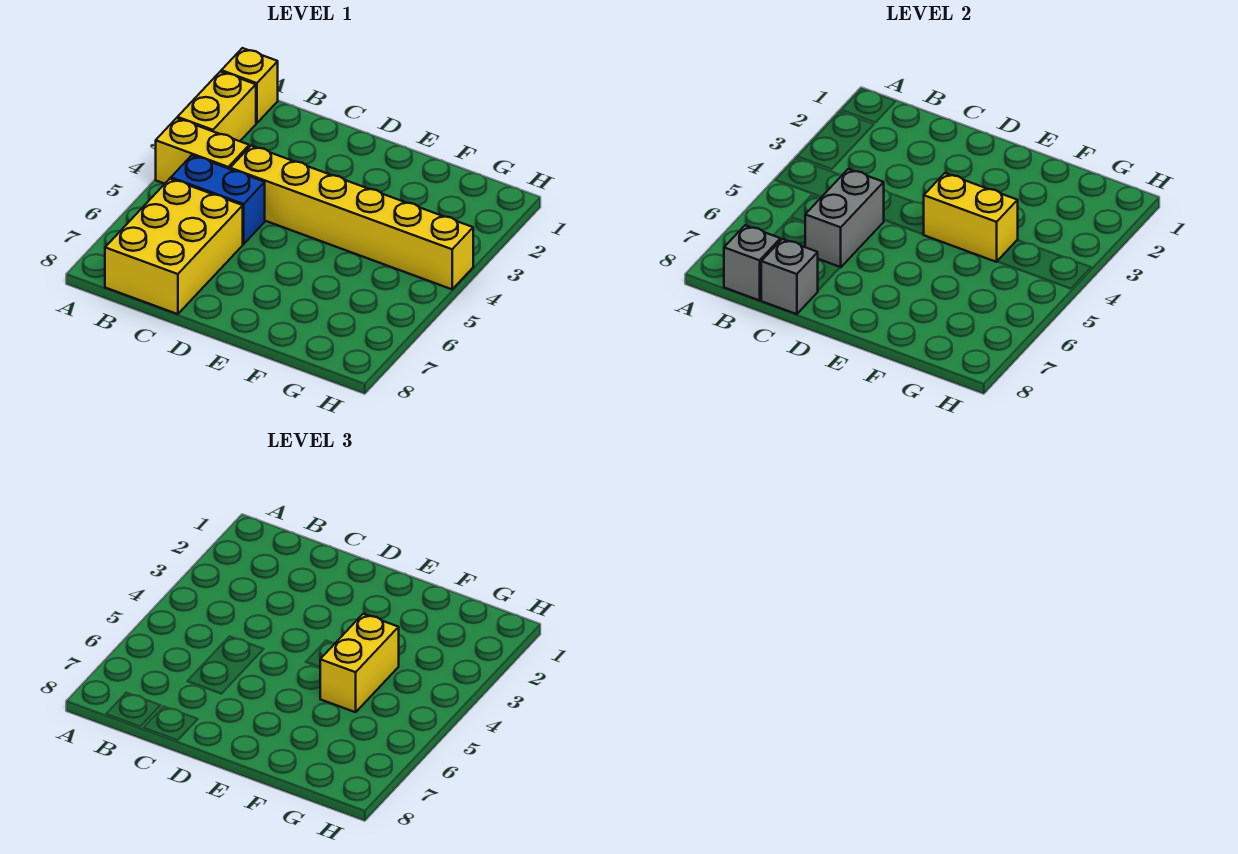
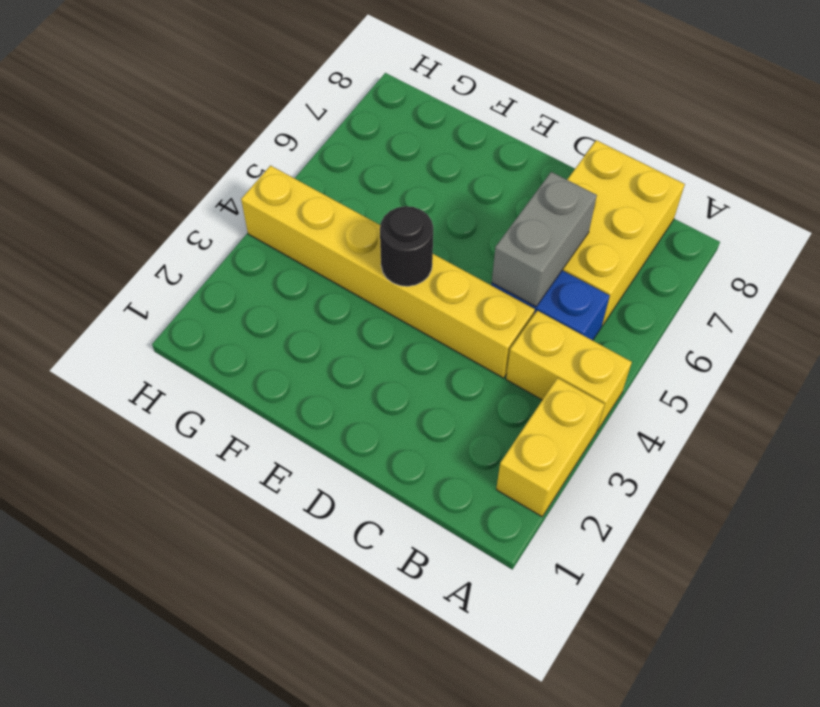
black 1x1 round brick [380,206,433,286] -> yellow 1x2 brick [923,173,1018,262]
none -> yellow 1x1 brick [221,48,278,123]
none -> grey 1x1 brick [724,225,780,300]

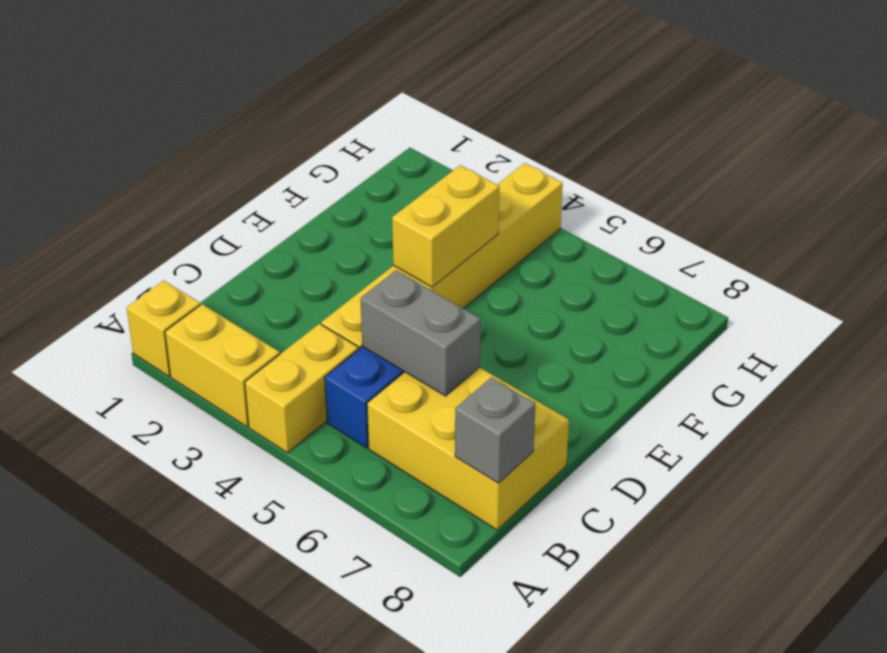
none -> grey 1x1 brick [761,239,818,314]
none -> yellow 1x2 brick [320,614,399,712]

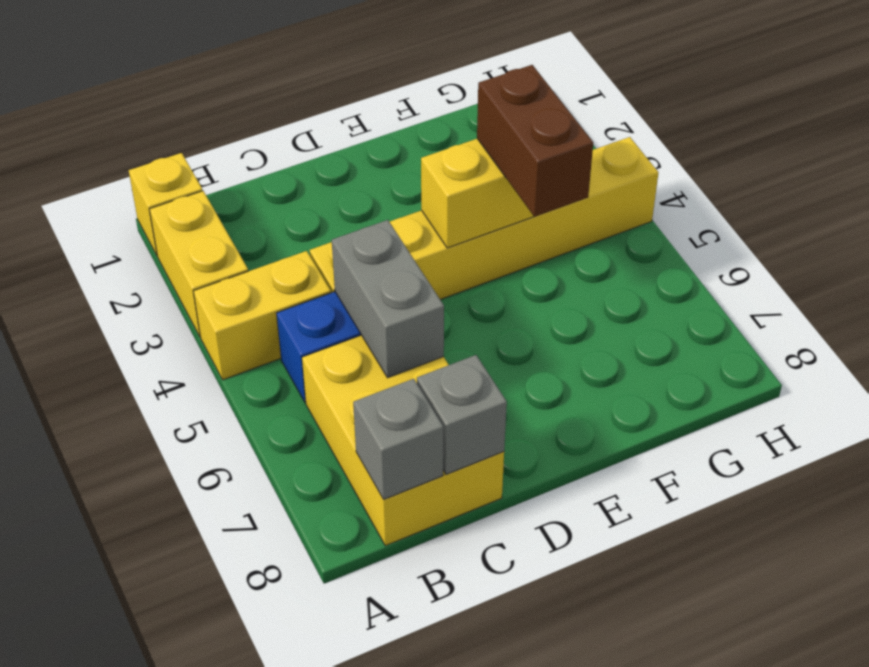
brown 1x2 brick [477,65,593,217] -> yellow 1x2 brick [320,614,399,712]

